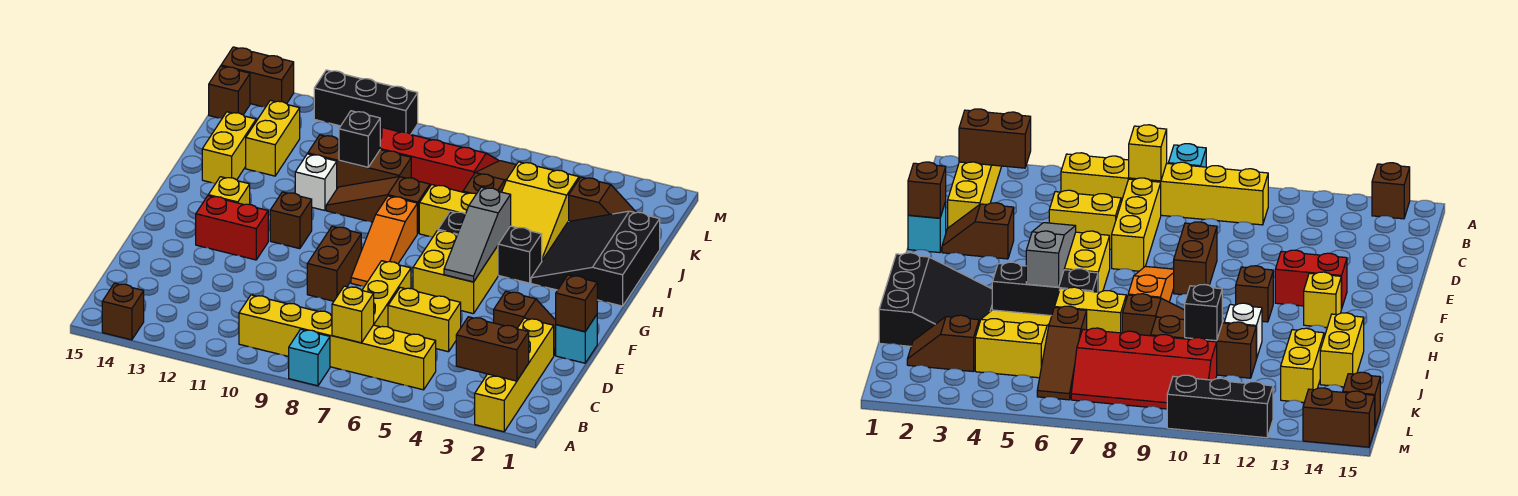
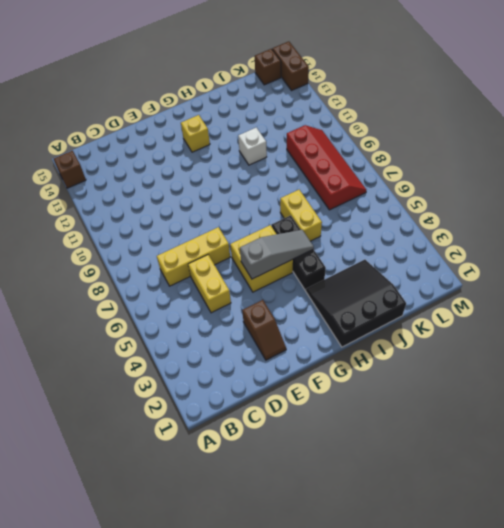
grey 1x3 slope [240,230,314,279] -> grey 1x3 slope turned to [444,187,511,282]
none -> yellow 1x4 brick [475,318,554,432]
none -> cyan 1x1 brick [289,329,330,386]
none -> yellow 1x6 brick [239,295,436,390]
none -> cyan 1x1 brick [556,315,597,363]

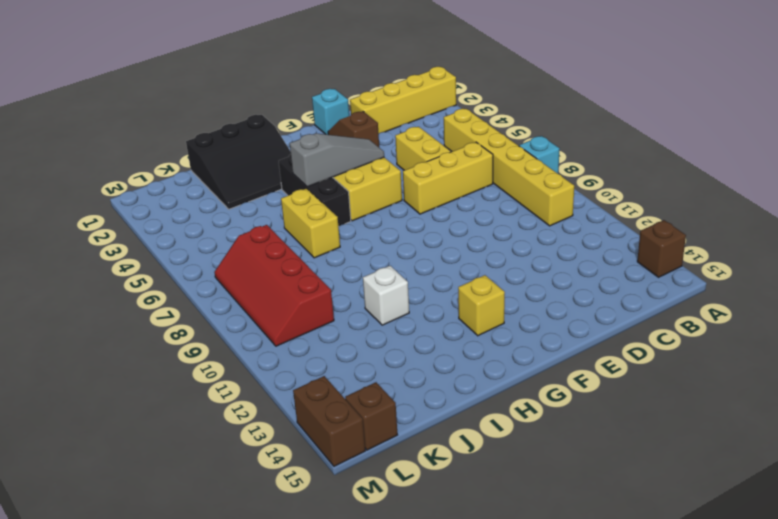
none -> brown 1x2 brick [307,226,361,301]
none -> orange 1x3 slope [351,196,417,286]
none -> red 1x2 brick [196,196,268,260]
none -> brown 1x1 brick [270,192,312,249]

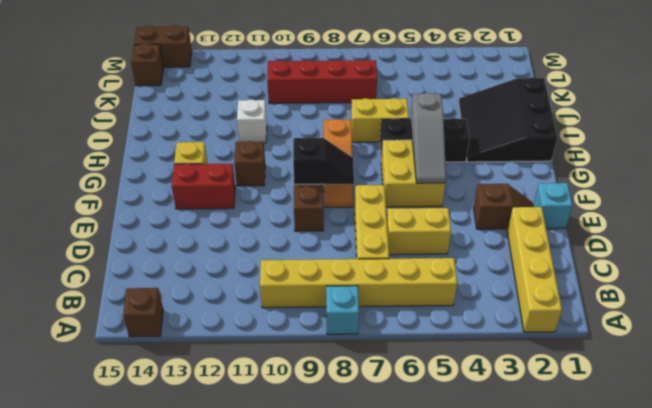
black 1x2 slope [293,138,354,184] -> none
none -> yellow 2x3 slope [502,162,579,261]
none -> brown 1x3 slope [326,177,430,233]
none -> yellow 1x2 brick [202,112,256,184]
none -> brown 1x3 slope [463,161,516,194]

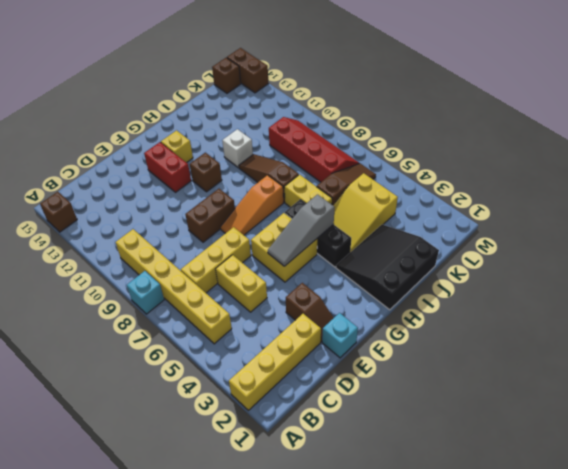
none -> yellow 1x2 brick [202,112,256,184]
none -> brown 1x3 brick [308,135,411,188]
none -> yellow 1x2 brick [246,100,300,176]
none -> brown 1x2 slope [569,177,636,221]

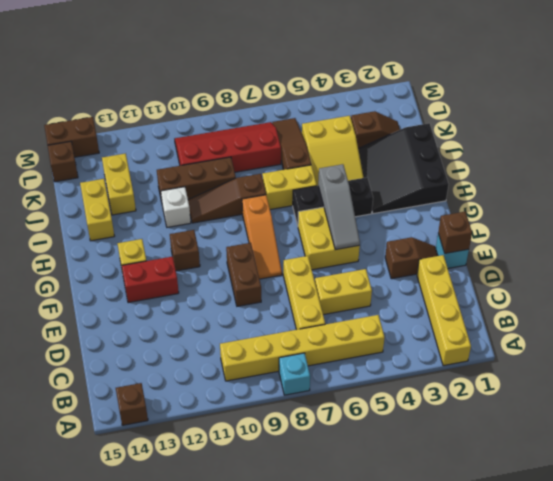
none -> black 1x3 brick [314,70,418,134]
none -> brown 1x2 brick [456,317,529,381]
none -> yellow 1x1 brick [332,286,374,343]
none -> black 1x1 brick [339,111,380,167]

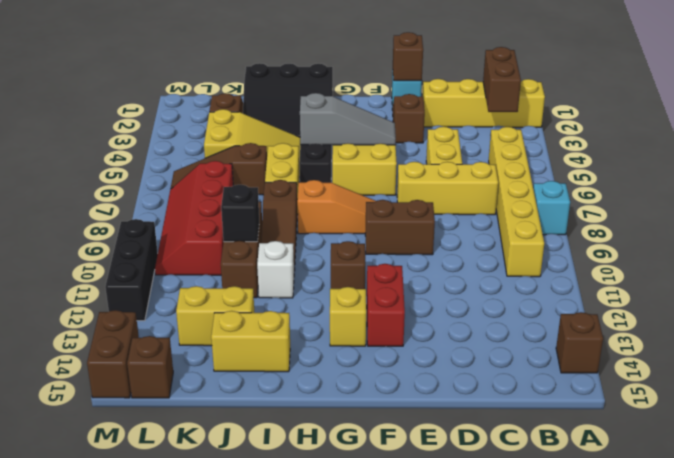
none -> yellow 1x1 brick [332,286,374,343]

